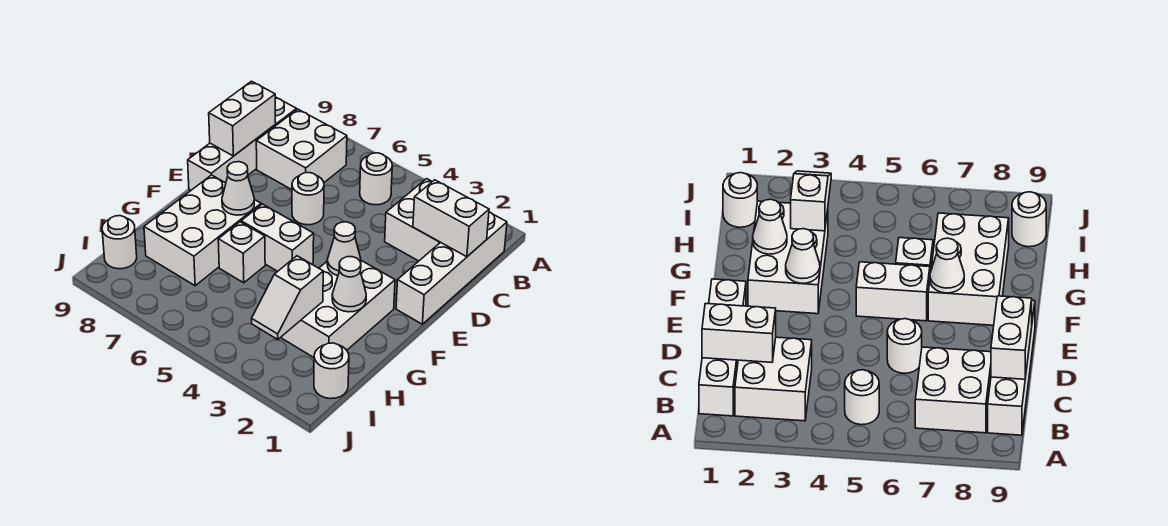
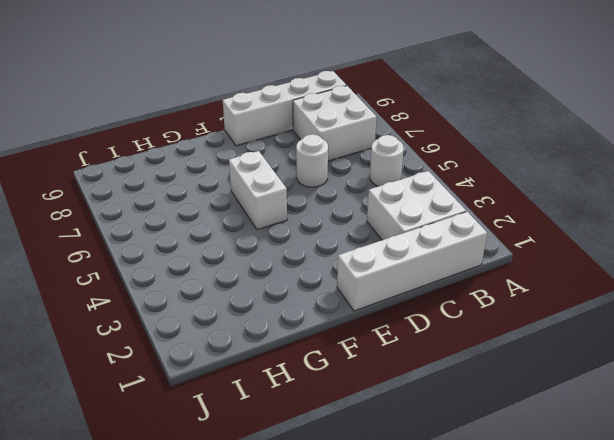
none -> white 2x3 brick [281,261,395,358]
none -> white 2x3 brick [144,175,261,286]
none -> white 1x1 brick [218,222,265,283]

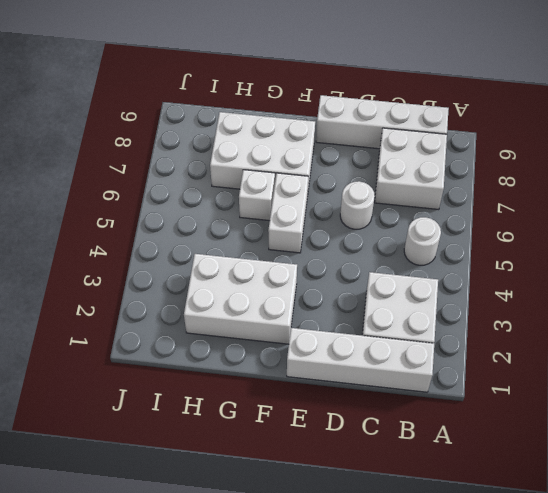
none -> white 1x1 round brick [314,343,349,399]
none -> white 1x1 round brick [102,216,137,269]
none -> white 1x2 brick [413,180,489,257]

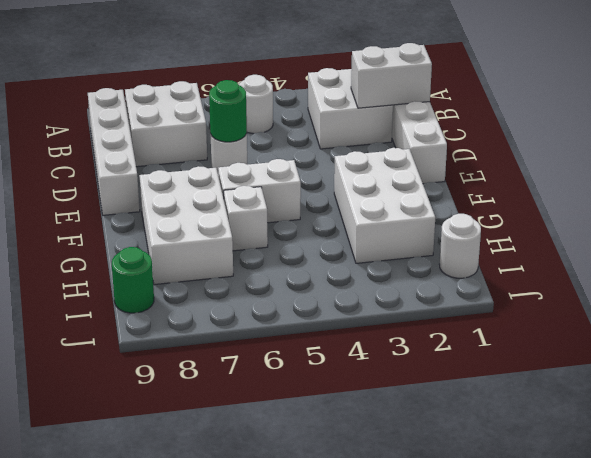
green 1x1 round brick [209,80,247,142] -> none
green 1x1 round brick [112,247,154,313] -> white 1x1 round brick [102,216,137,269]
none -> white 1x2 brick [209,81,276,156]
none -> white 1x1 cone [327,222,361,276]
none -> white 1x1 cone [222,162,254,215]

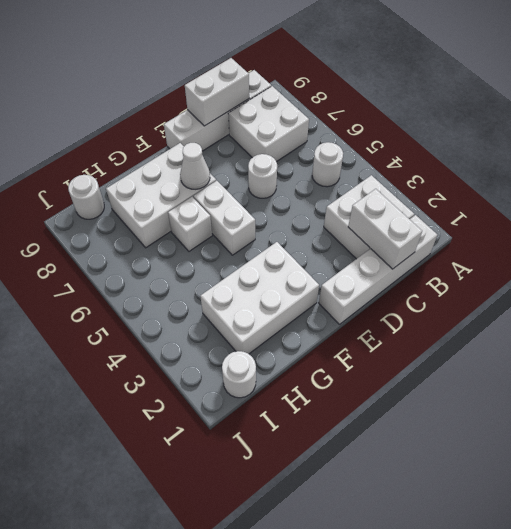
none -> white 1x1 cone [327,222,361,276]
none -> white 1x1 cone [332,257,366,312]
none -> white 1x2 slope [252,256,323,339]

